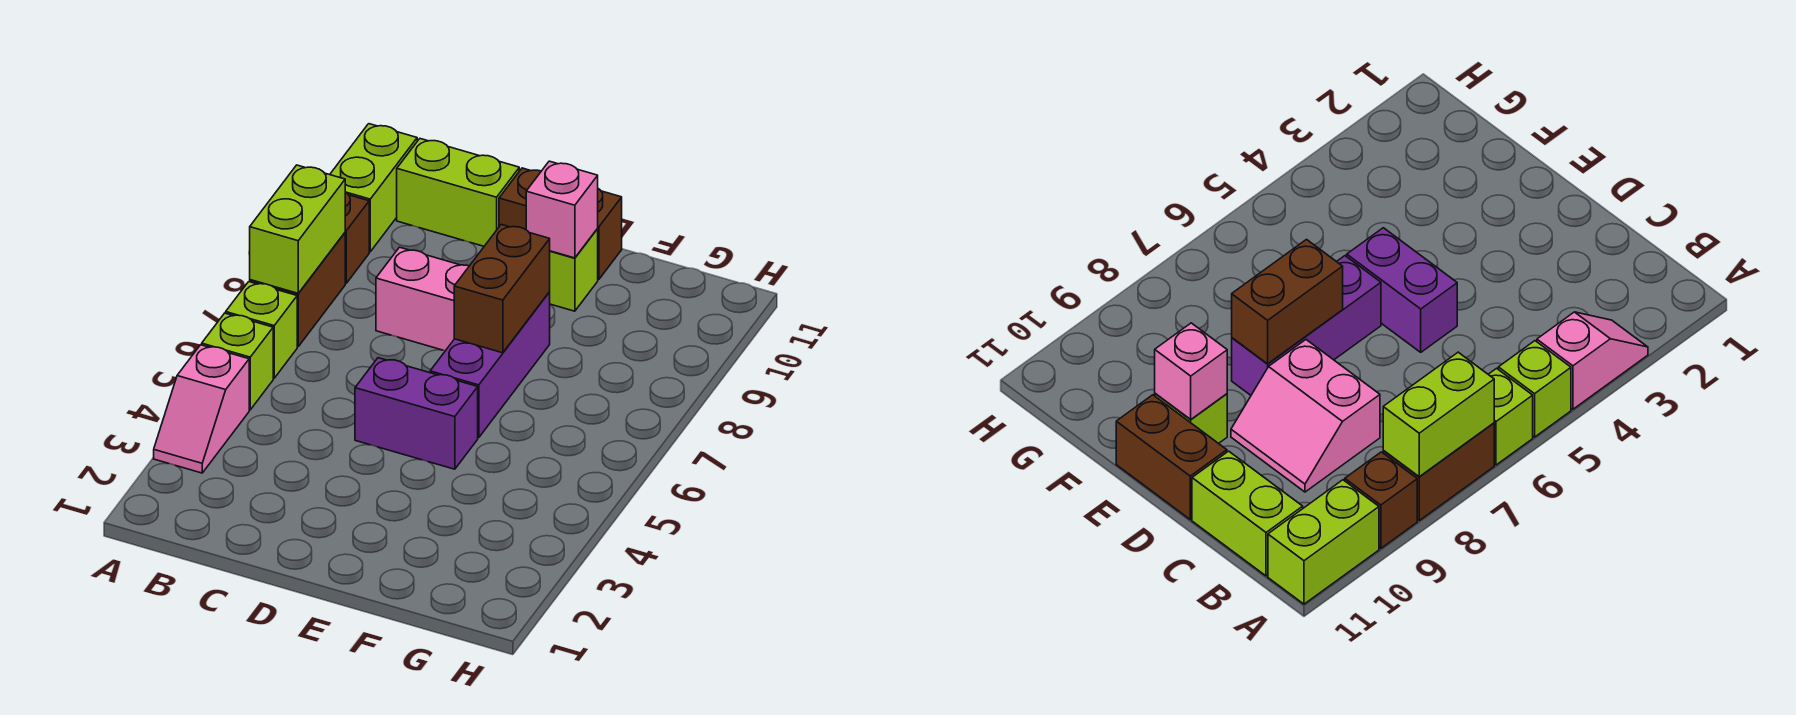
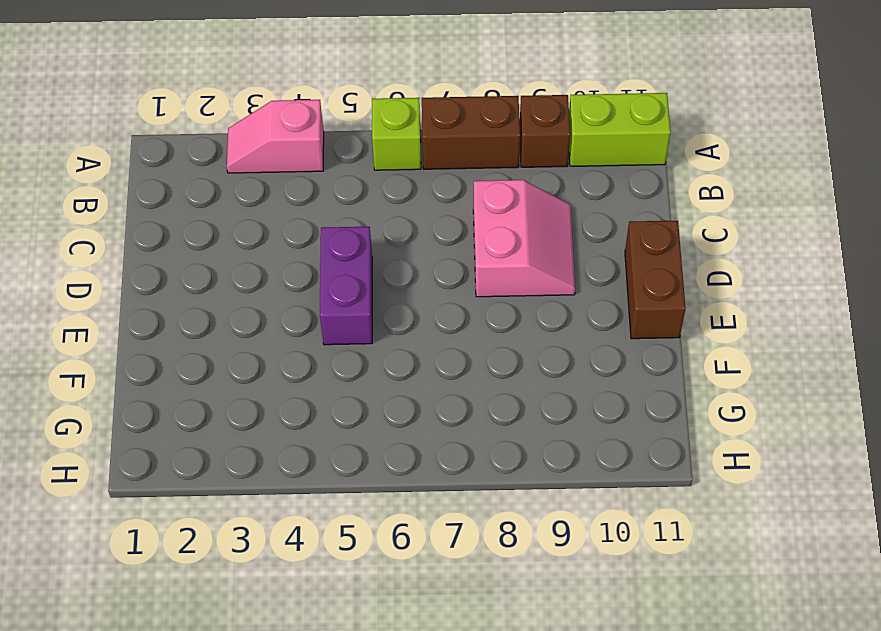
none -> lime 1x1 brick [202,313,273,410]
none -> lime 1x2 brick [397,139,519,246]
none -> purple 1x3 brick [430,292,550,438]

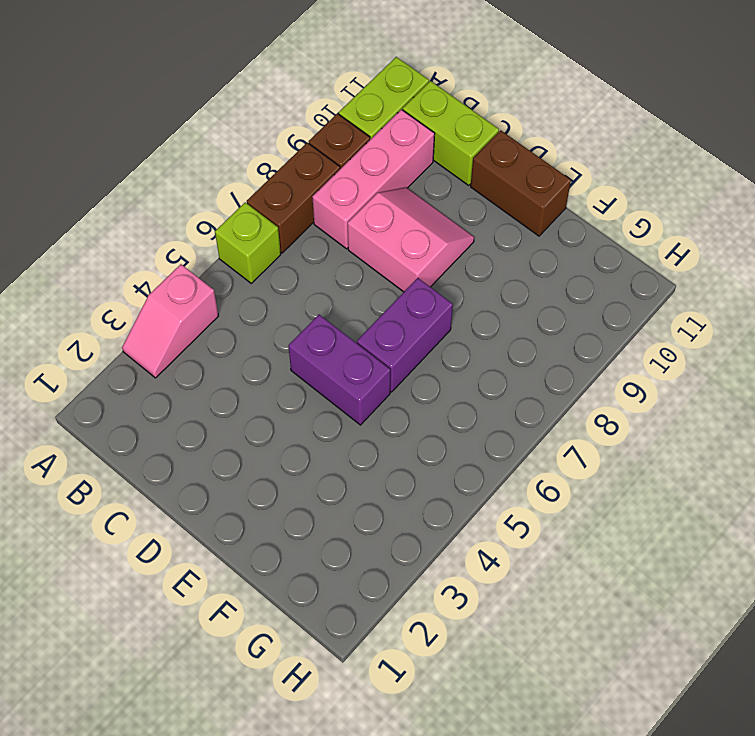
pink 1x3 brick [313,110,435,249] -> none
purple 1x2 brick [357,278,453,392] -> purple 1x3 brick [430,292,550,438]
none -> lime 1x1 brick [202,313,273,410]
none -> lime 1x1 brick [549,229,598,311]
none -> lime 1x2 brick [250,165,345,293]

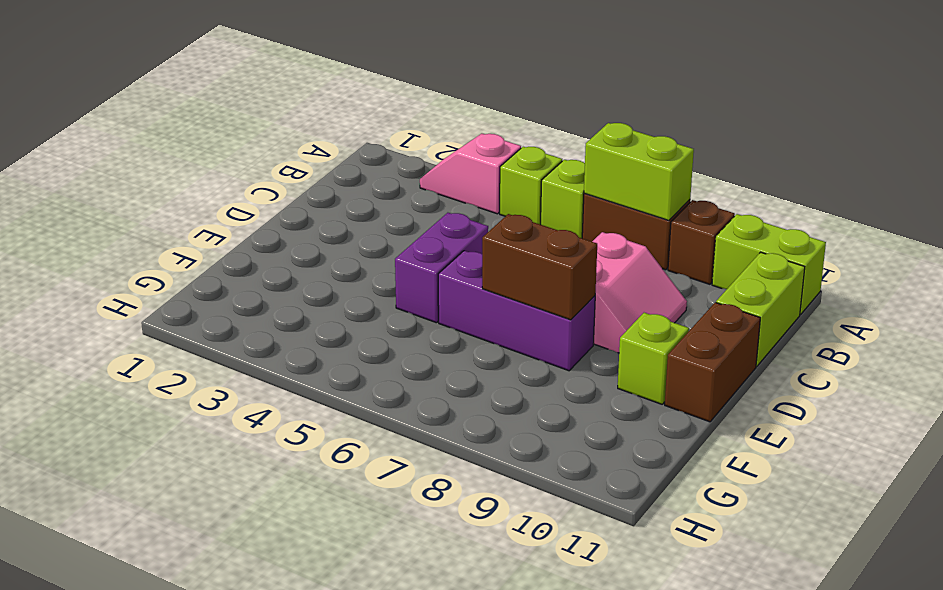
none -> pink 1x1 brick [526,161,598,258]

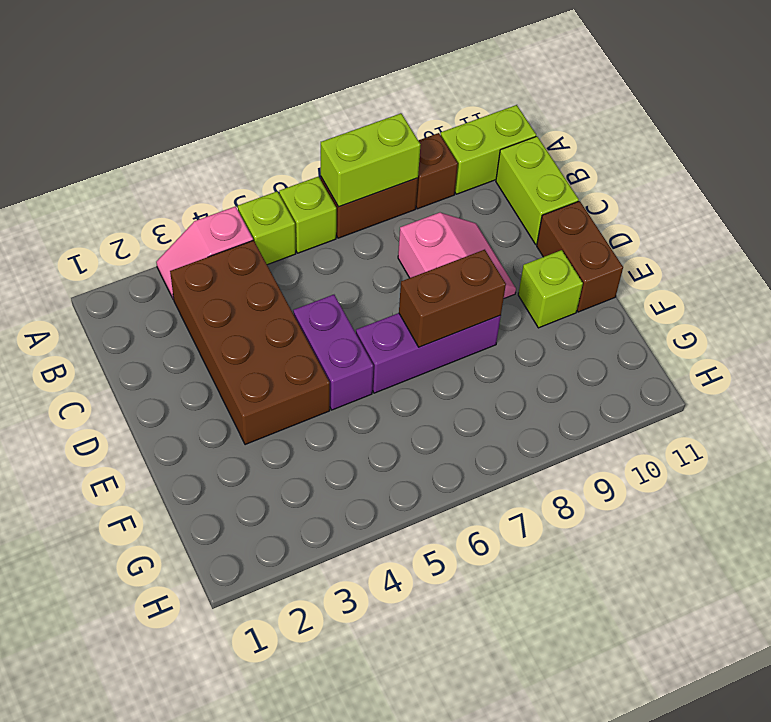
brown 2x4 brick [170,240,330,445] -> none
none -> pink 1x1 brick [526,161,598,258]

